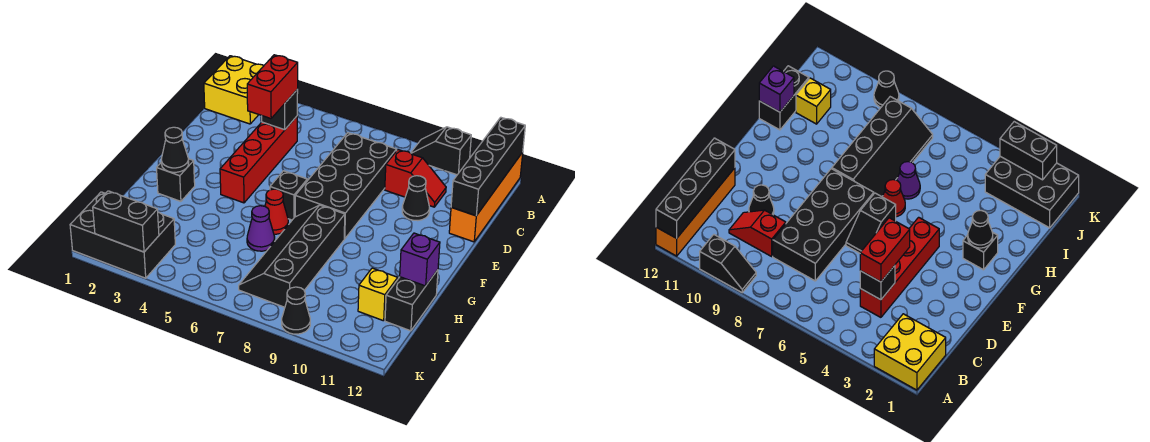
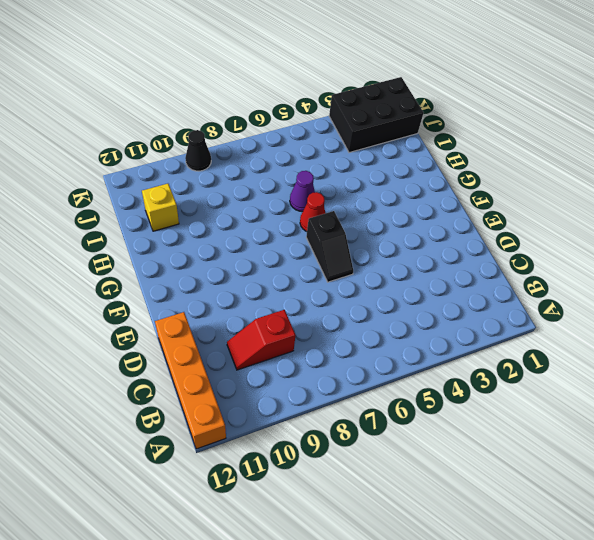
none -> yellow 2x2 brick [204,56,263,124]
none -> black 1x2 slope [411,127,471,175]
none -> red 1x4 brick [220,116,297,203]

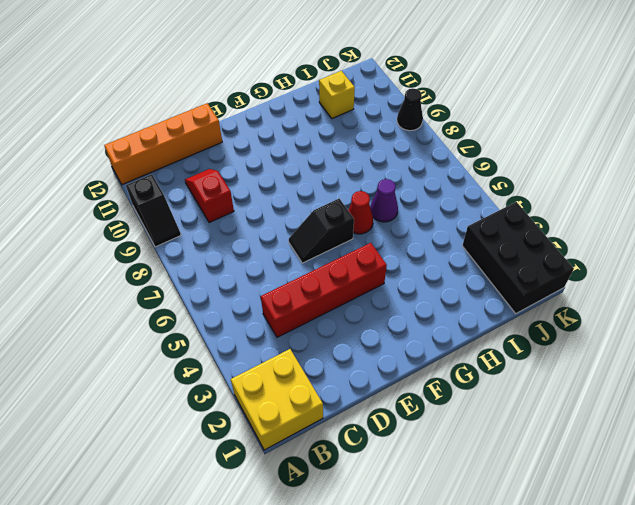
none -> black 2x4 brick [295,133,397,239]
none -> black 1x1 cone [402,176,429,221]
none -> black 1x1 brick [157,159,195,201]

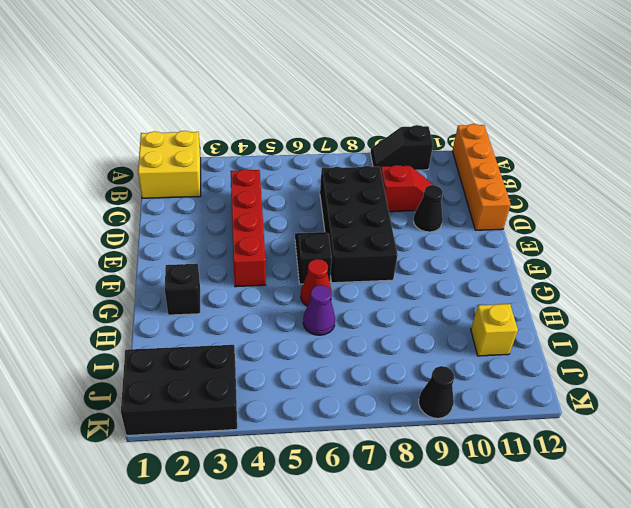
none -> black 2x4 slope [239,205,345,307]
none -> black 1x2 brick [385,270,438,331]
none -> black 1x4 brick [451,117,525,216]

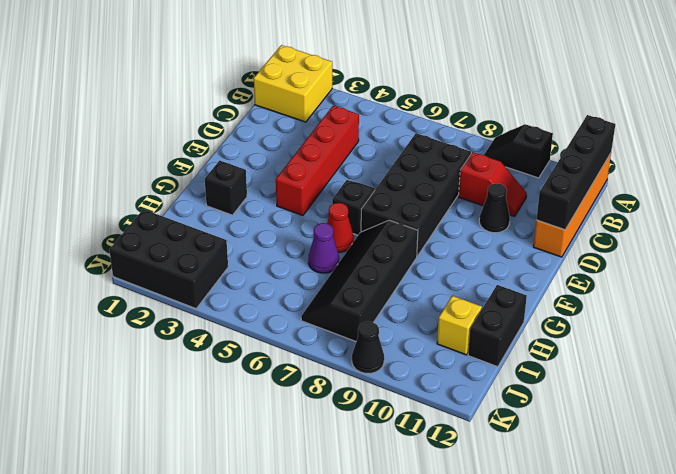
none -> black 1x1 brick [262,90,298,130]
none -> black 1x1 cone [161,127,189,172]
none -> purple 1x1 brick [400,233,440,286]

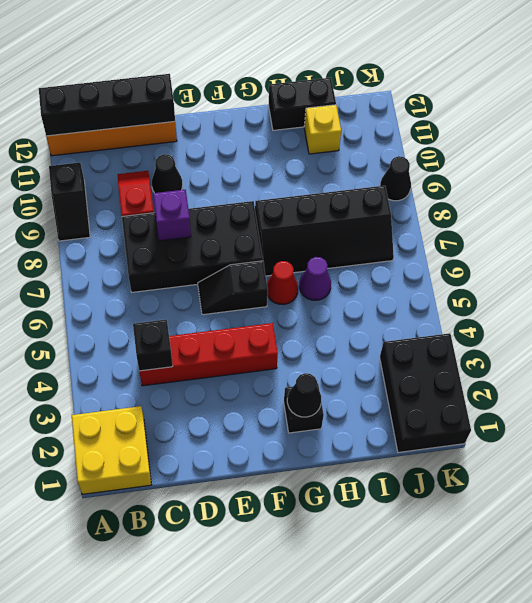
purple 1x1 brick [153,190,191,241] -> purple 1x1 brick moved to [400,233,440,286]
none -> black 1x2 brick [93,191,159,252]
none -> red 1x2 brick [247,55,298,119]

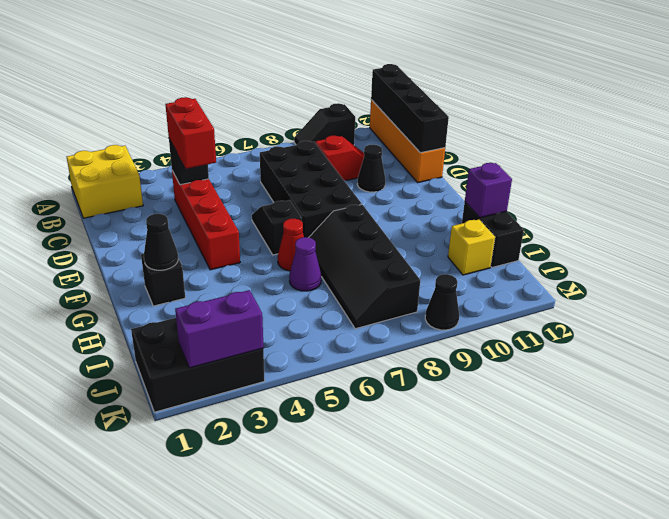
purple 1x2 brick [175,290,263,368] -> black 1x2 brick [93,191,159,252]

